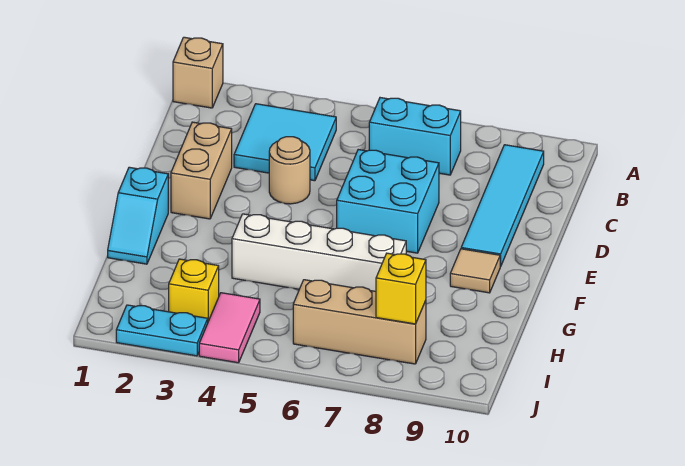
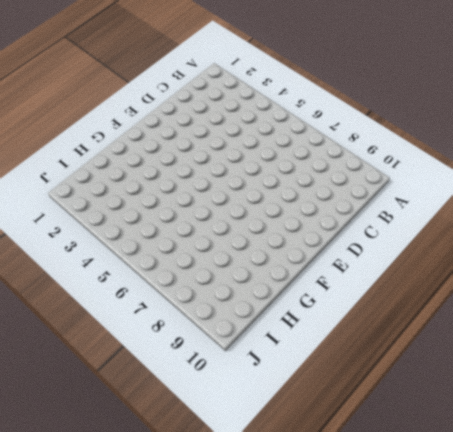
none -> tan 1x1 brick [173,37,223,108]
none -> cyan 2x2 tile [234,104,336,181]
none -> cyan 1x2 brick [369,98,461,175]

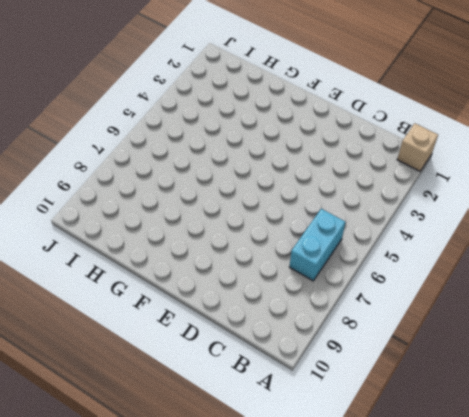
none -> cyan 2x2 tile [234,104,336,181]
none -> cyan 1x4 tile [461,145,544,267]
none -> tan 1x2 brick [171,122,232,219]

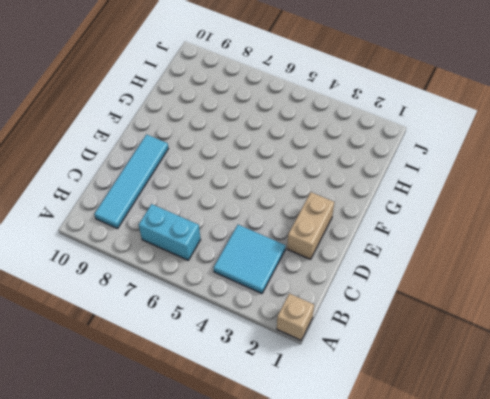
none -> tan 1x1 round brick [269,137,310,204]
none -> cyan 2x2 brick [337,150,439,253]
none -> cyan 1x2 slope [108,167,168,264]

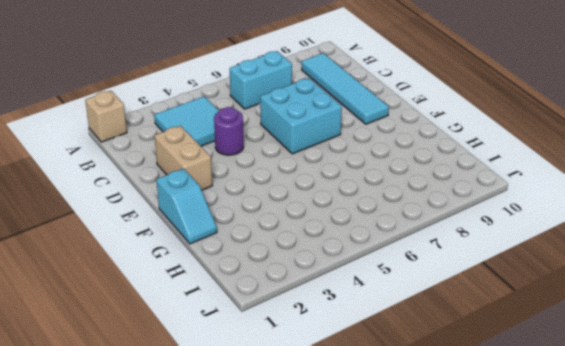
purple 1x1 round brick [214,107,244,155] -> tan 1x1 round brick [269,137,310,204]
none -> tan 1x1 tile [450,249,500,293]
none -> white 1x4 brick [232,214,406,291]
none -> yellow 1x1 brick [169,259,219,321]

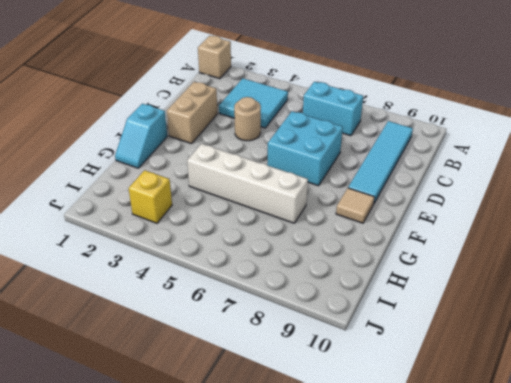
none -> pink 1x2 tile [199,293,260,363]
none -> tan 1x3 brick [293,280,426,364]
none -> cyan 1x2 plate [116,305,208,356]

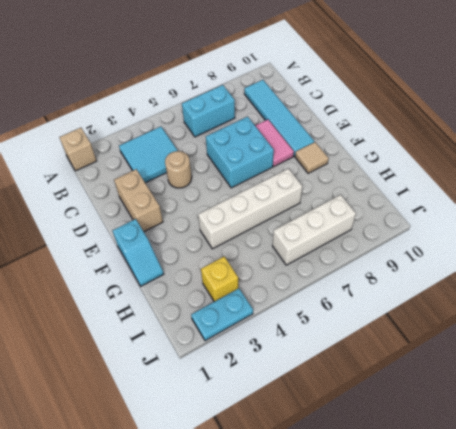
pink 1x2 tile [255,120,294,166] -> pink 1x2 tile moved to [199,293,260,363]
white 1x3 brick [272,195,356,265] -> tan 1x3 brick [293,280,426,364]
none -> yellow 1x1 brick [376,253,426,324]

